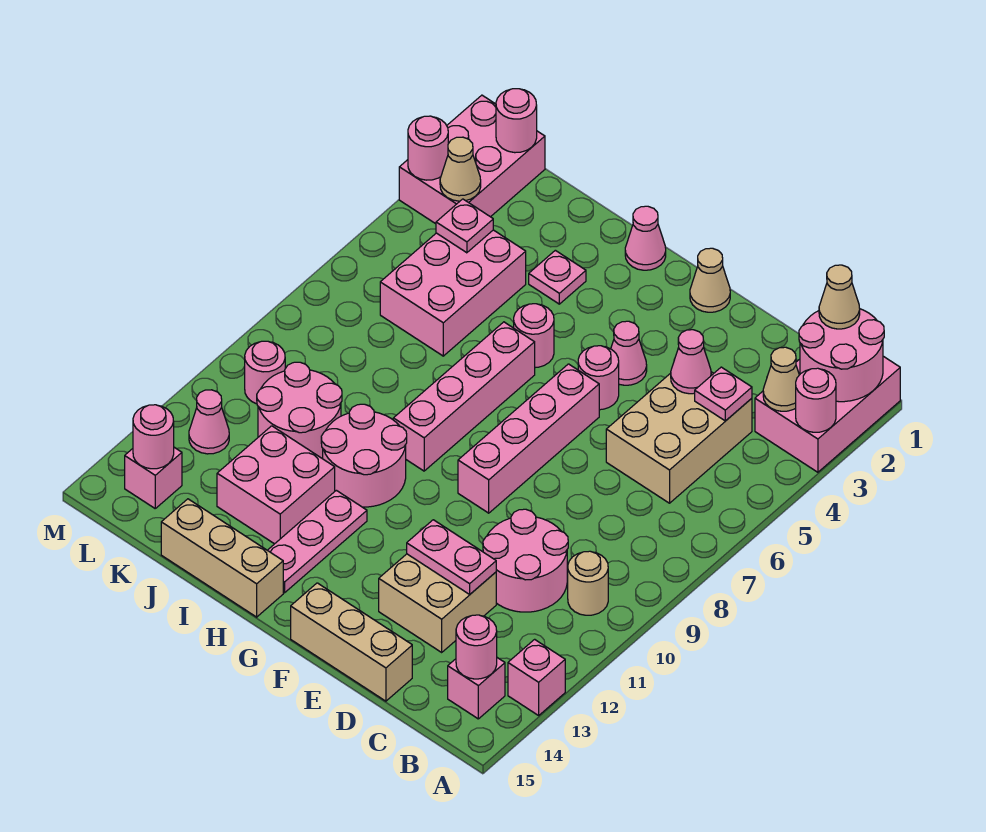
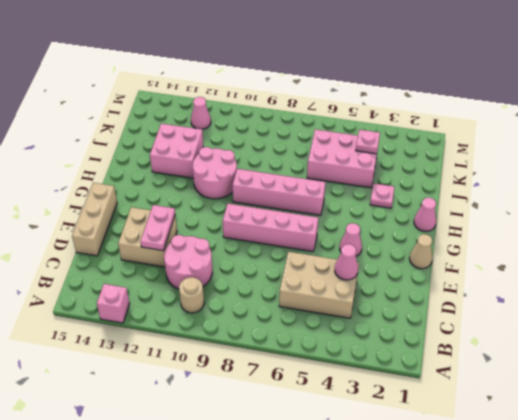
none -> pink 2x3 brick [755,356,900,472]
none -> pink 1x1 brick [448,658,505,719]
none -> pink 1x1 round brick [578,346,619,410]
none -> pink 1x1 round brick [514,304,554,368]

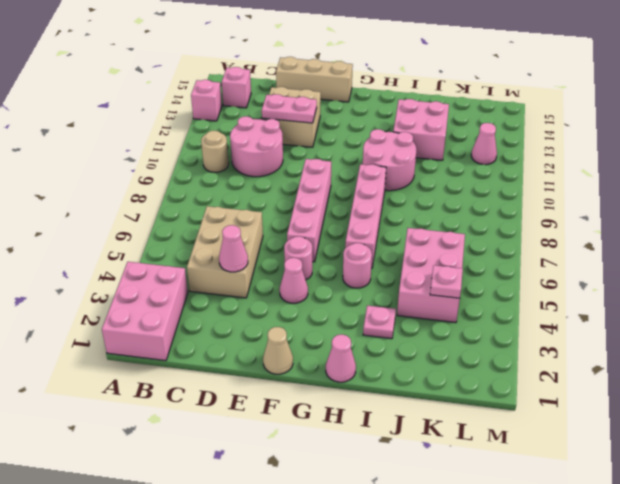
none -> pink 1x3 plate [267,490,367,593]
none -> tan 1x3 brick [161,499,283,617]
none -> pink 2x2 round brick [257,362,342,459]
none -> pink 2x3 brick [399,95,545,224]

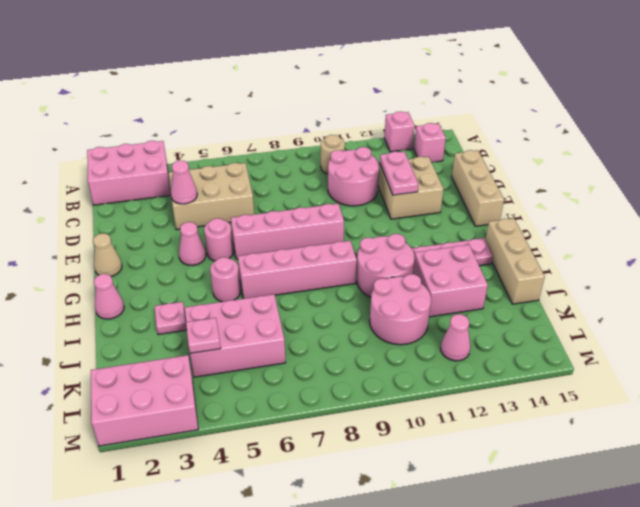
none -> pink 1x1 round brick [245,341,285,404]
none -> pink 1x1 brick [125,447,182,508]
none -> pink 2x2 round brick [799,309,884,402]
none -> pink 1x1 round brick [796,368,836,432]

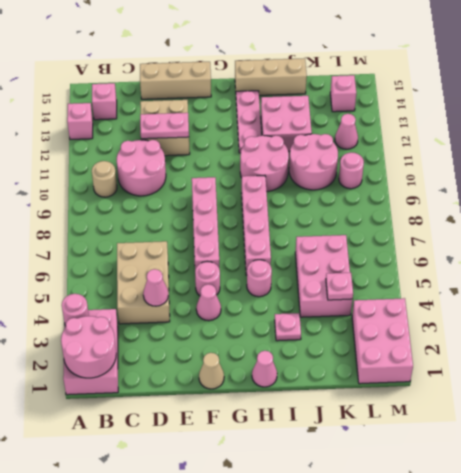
none -> tan 1x1 cone [763,347,799,411]
none -> pink 1x1 round brick [456,615,497,679]
none -> pink 1x1 plate [695,367,752,421]
none -> pink 1x1 round brick [496,89,537,153]

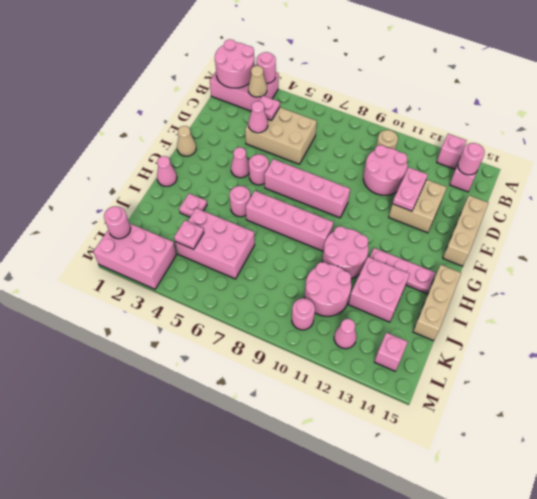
none -> tan 1x1 cone [440,137,481,201]
none -> pink 1x1 round brick [133,405,174,469]
none -> pink 1x1 round brick [408,116,448,180]
none -> tan 1x1 cone [819,265,860,329]

